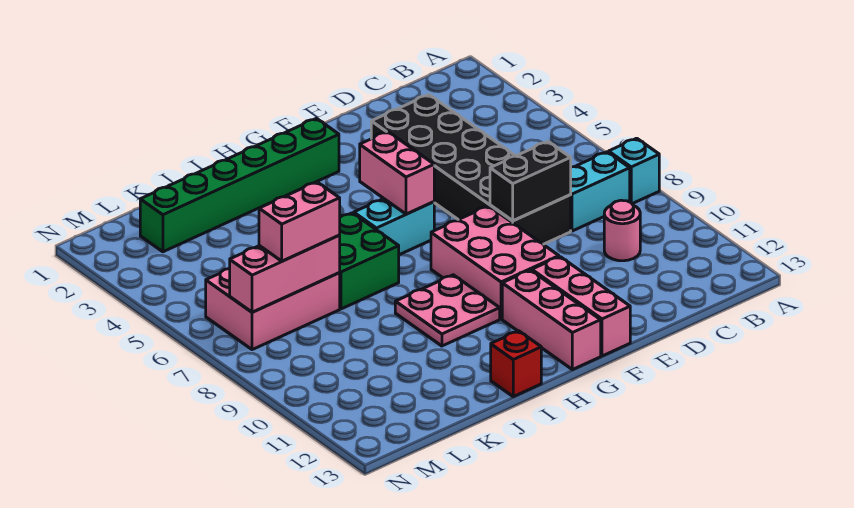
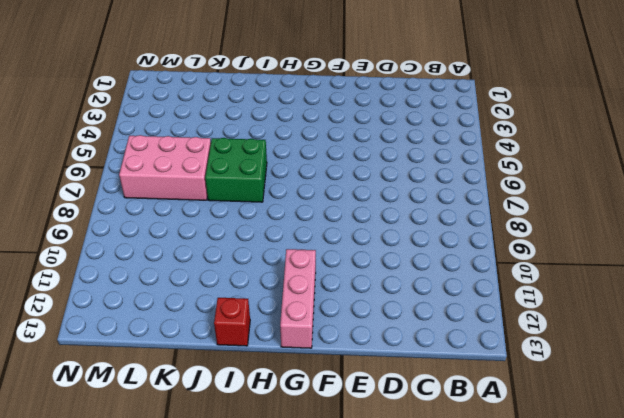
none -> cyan 1x1 brick [609,138,659,204]
none -> cyan 1x2 brick [570,152,630,231]
none -> pink 1x1 round brick [604,200,640,261]

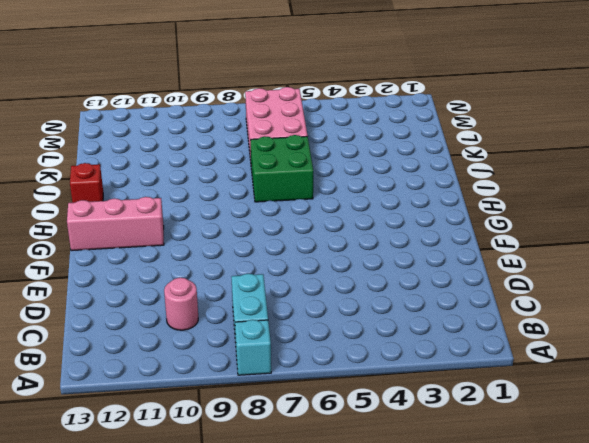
none -> black 2x6 brick [371,95,571,244]
none -> pink 2x3 brick [431,206,559,319]
none -> pink 1x3 brick [532,257,630,356]

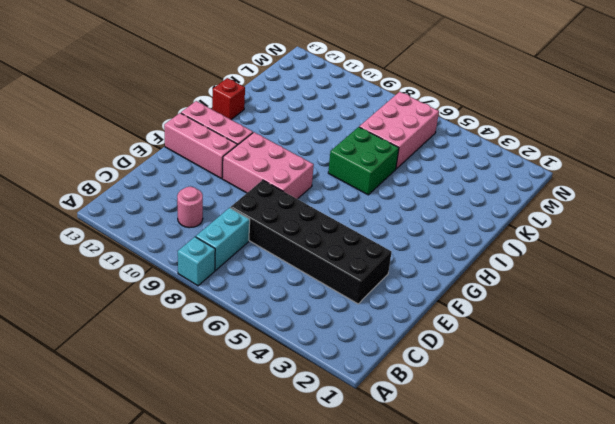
none -> green 1x6 brick [140,118,339,252]
none -> cyan 1x2 brick [354,199,434,255]
none -> pink 2x2 plate [395,275,500,346]

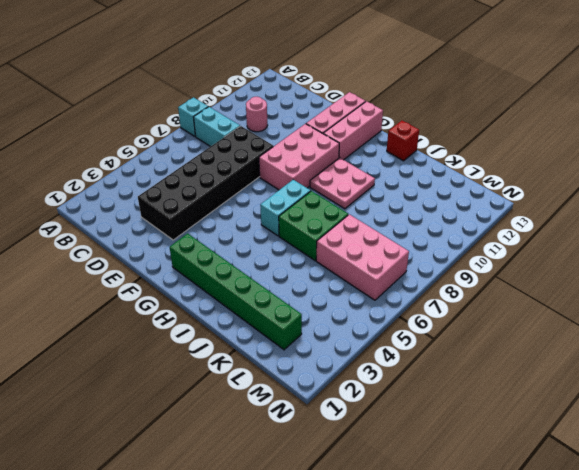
cyan 1x2 brick [260,180,311,236] -> cyan 1x2 brick turned to [354,199,434,255]
none -> black 1x2 brick [490,142,571,221]
none -> pink 1x2 brick [360,132,434,214]
none -> pink 1x3 brick [230,235,340,312]

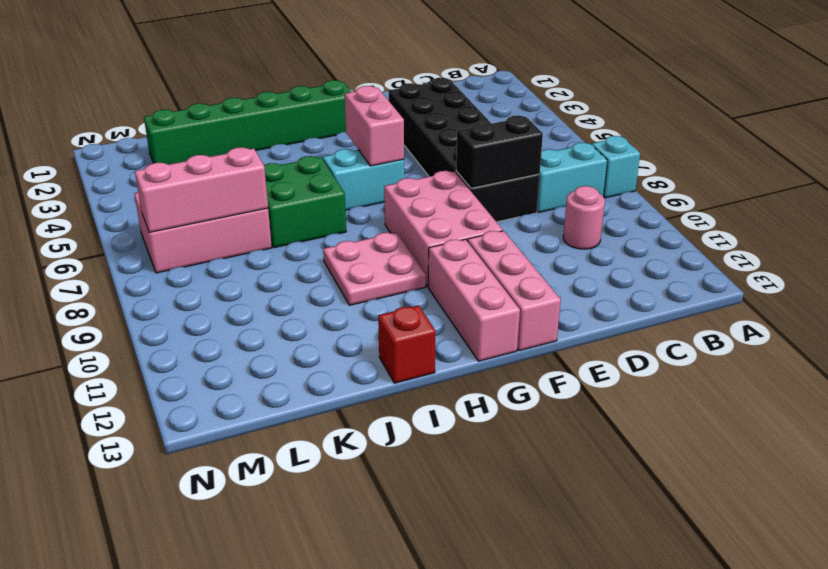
none -> pink 1x2 brick [259,182,340,261]

